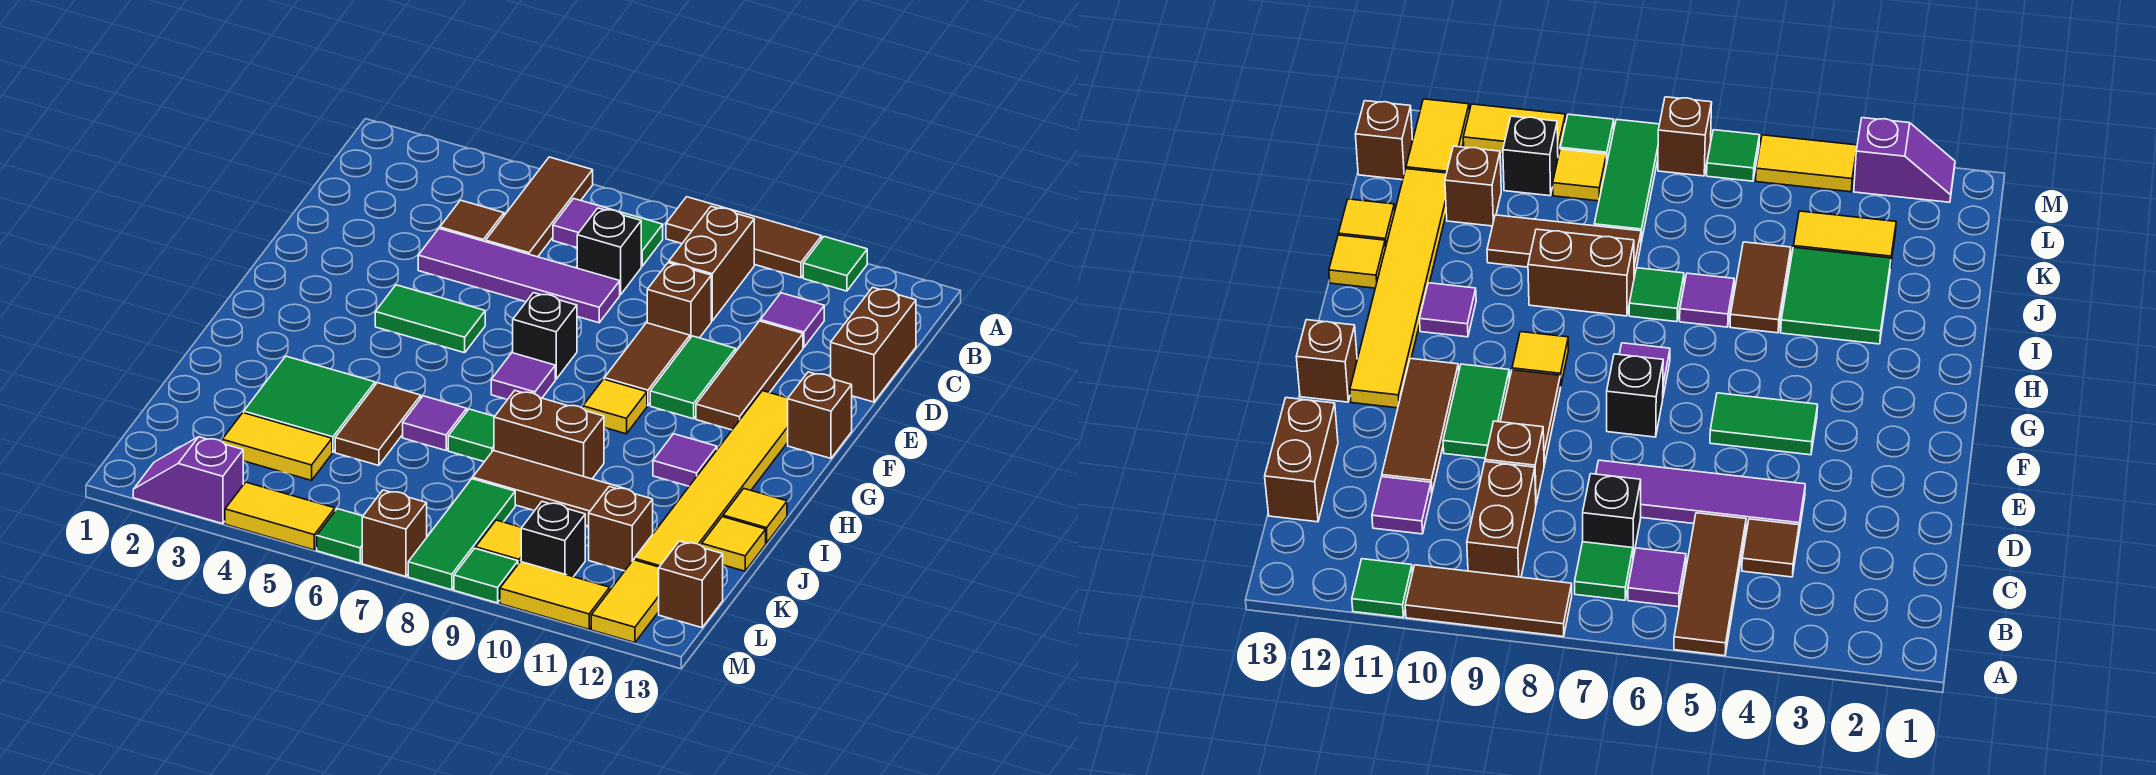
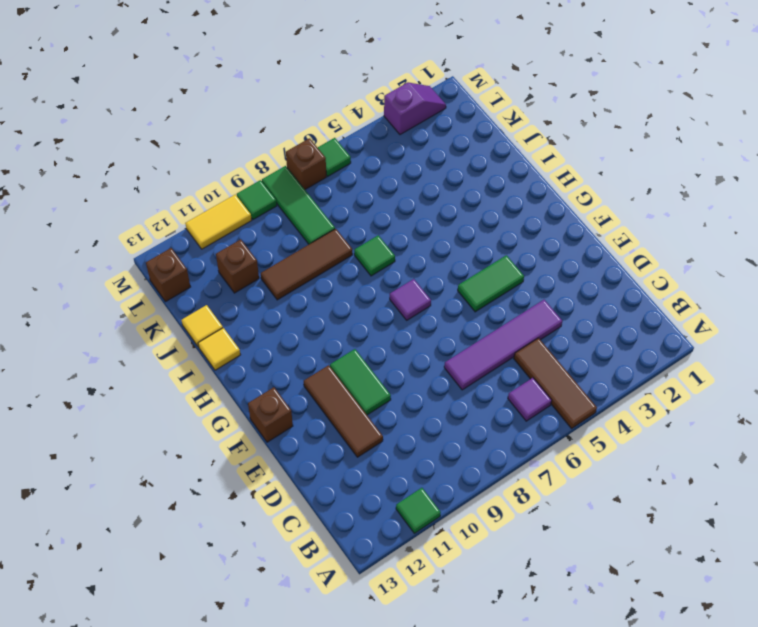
none -> brown 1x3 tile [666,197,822,278]
none -> green 1x1 tile [620,212,663,266]
none -> brown 1x2 brick [669,206,754,321]
none -> brown 1x1 tile [440,200,504,242]

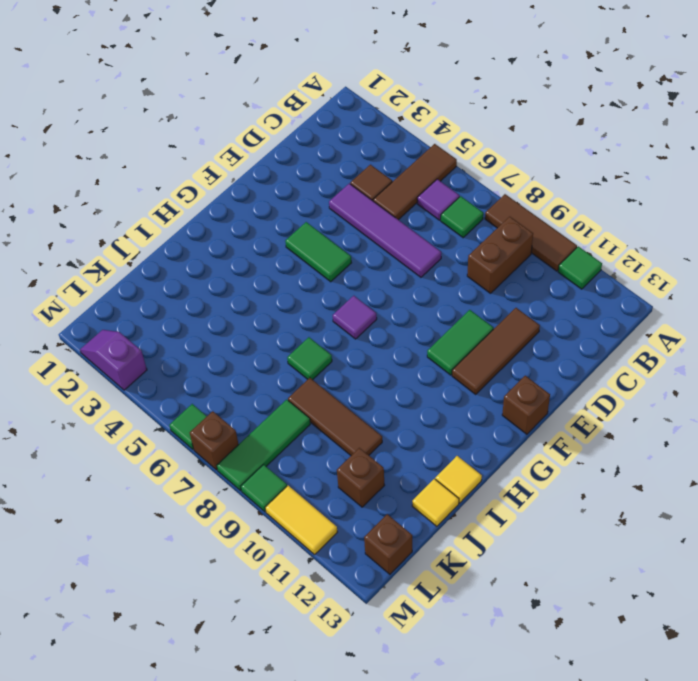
none -> black 1x1 brick [577,208,641,295]
none -> purple 1x1 tile [760,293,824,347]
none -> brown 1x2 brick [831,287,916,402]
none -> brown 1x1 brick [647,263,711,338]

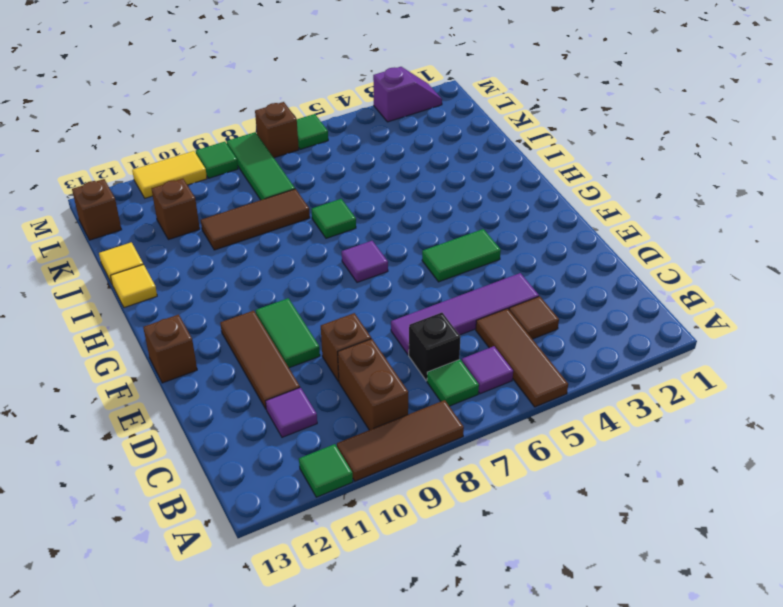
none -> brown 1x2 brick [831,287,916,402]
none -> brown 1x2 tile [604,323,690,406]
none -> black 1x1 brick [513,293,577,379]
none -> yellow 1x6 tile [634,391,788,567]

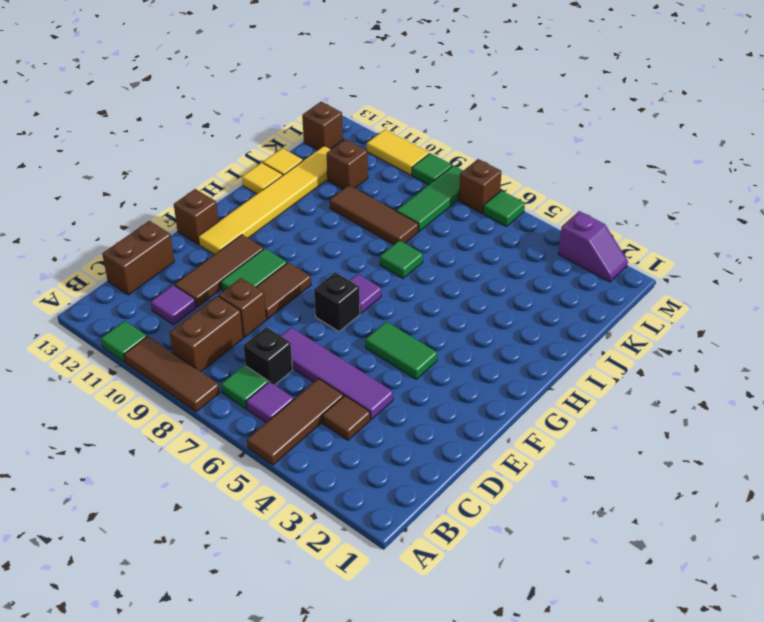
none -> yellow 1x1 tile [583,379,647,434]
none -> purple 1x1 tile [653,434,717,486]
none -> green 2x2 tile [244,356,375,452]
none -> brown 1x2 tile [335,383,421,466]

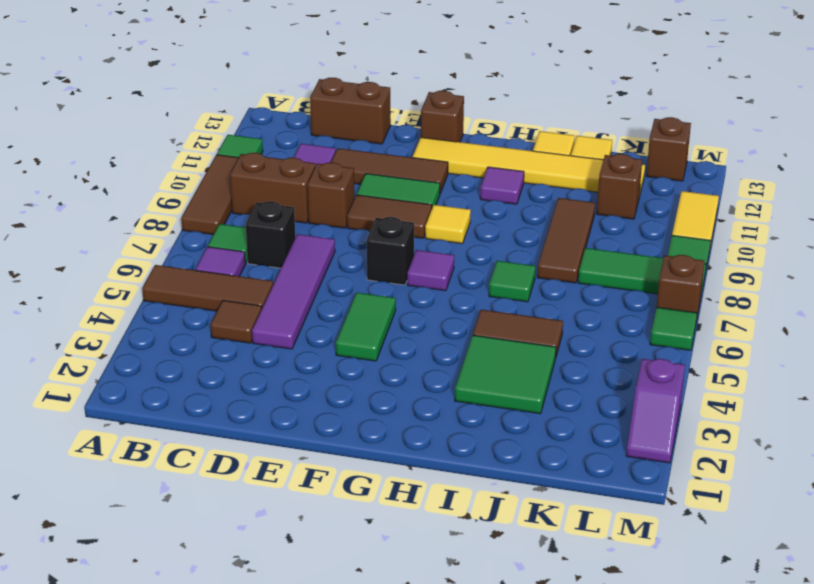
none -> purple 1x1 tile [403,396,467,450]
none -> brown 1x2 brick [494,391,604,479]
none -> yellow 1x2 tile [222,413,332,480]
none -> yellow 1x1 tile [476,520,522,564]

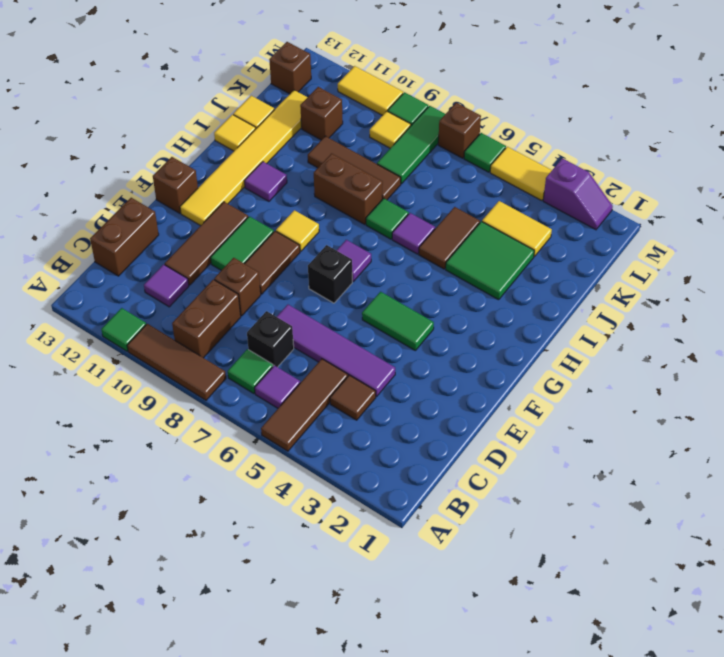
none -> black 1x1 brick [521,502,585,577]
none -> yellow 1x2 tile [591,560,659,643]

